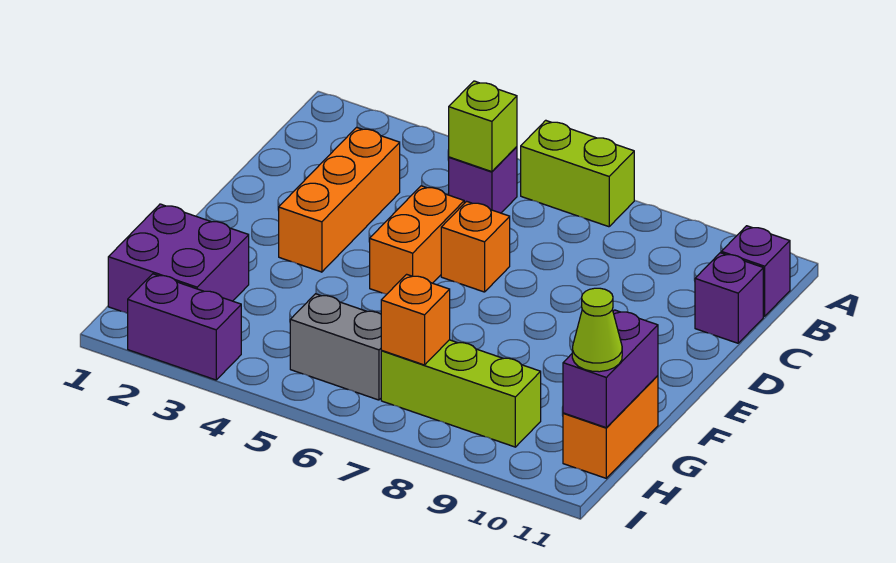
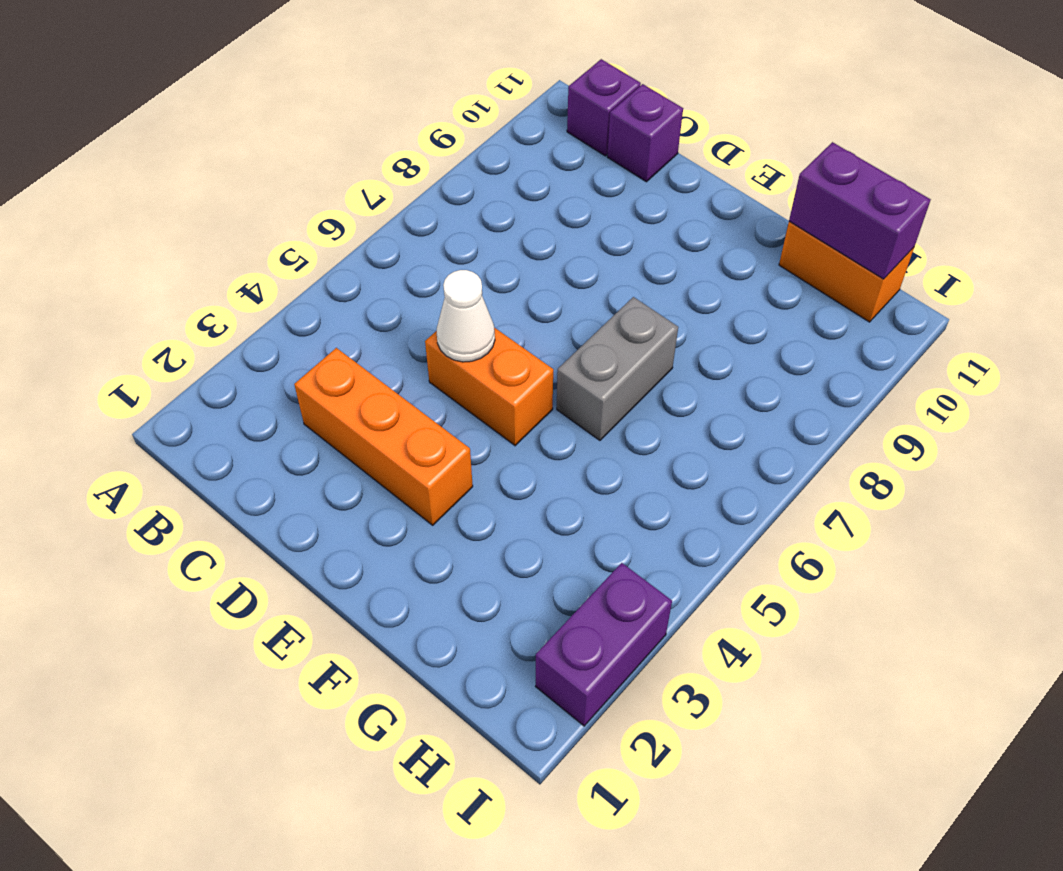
white 1x1 cone [437,270,495,362] -> none
grey 1x2 brick [557,297,678,440] -> grey 1x2 brick moved to [290,294,382,400]
none -> lime 1x2 brick [521,120,634,227]
none -> purple 1x1 brick [449,147,517,213]
none -> orange 1x1 brick [441,201,510,292]

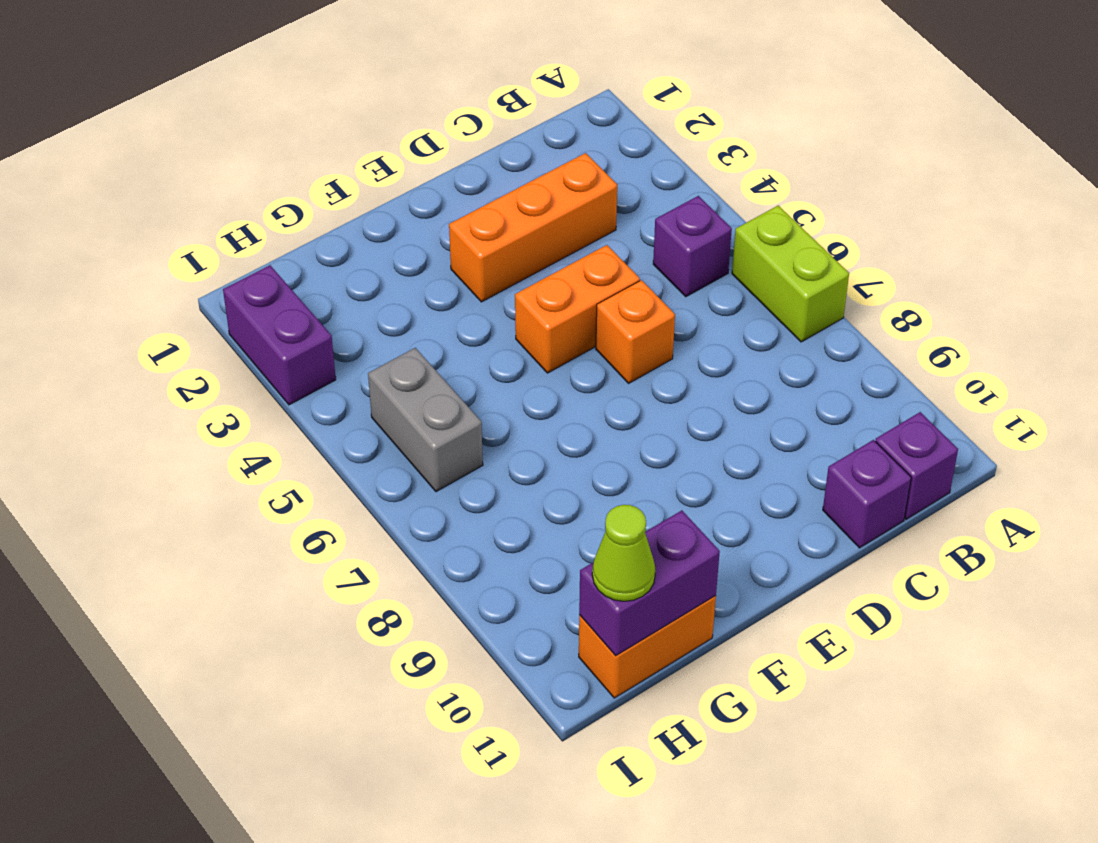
none -> purple 2x2 brick [108,204,249,313]
none -> lime 1x3 brick [381,340,541,447]
none -> lime 1x1 brick [449,81,517,172]

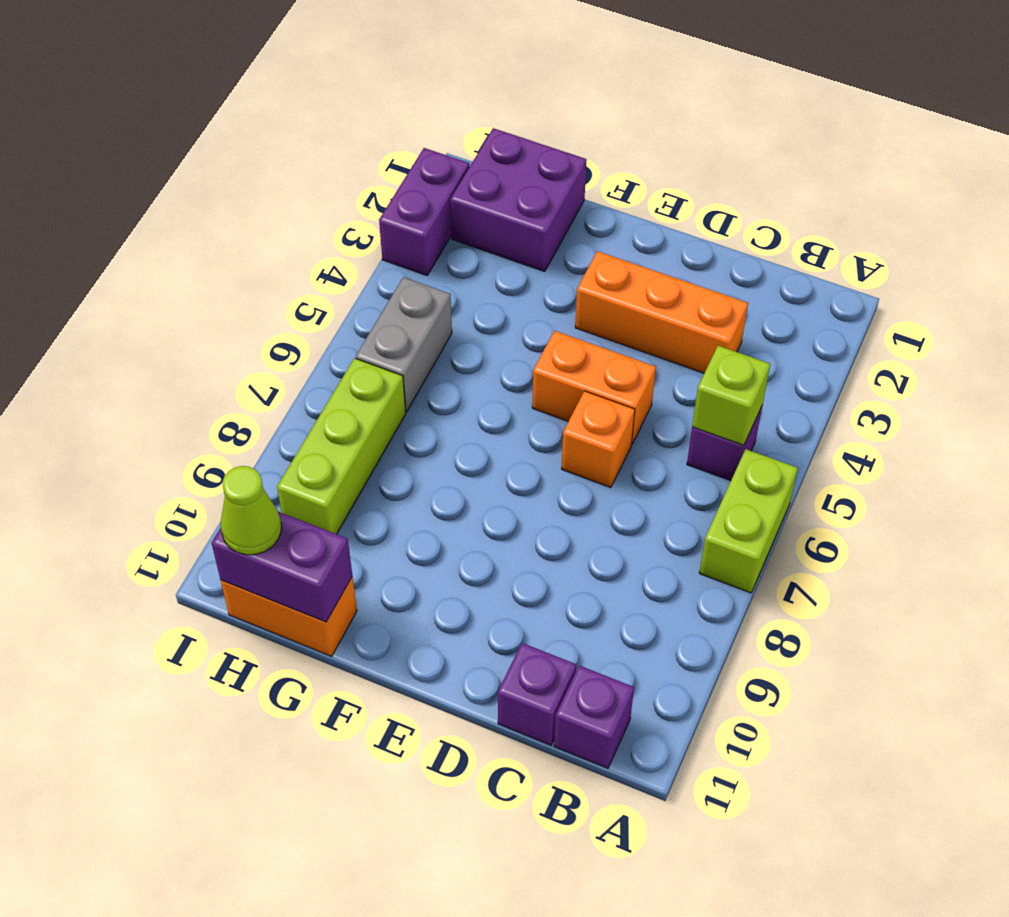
none -> orange 1x1 brick [381,274,450,365]

